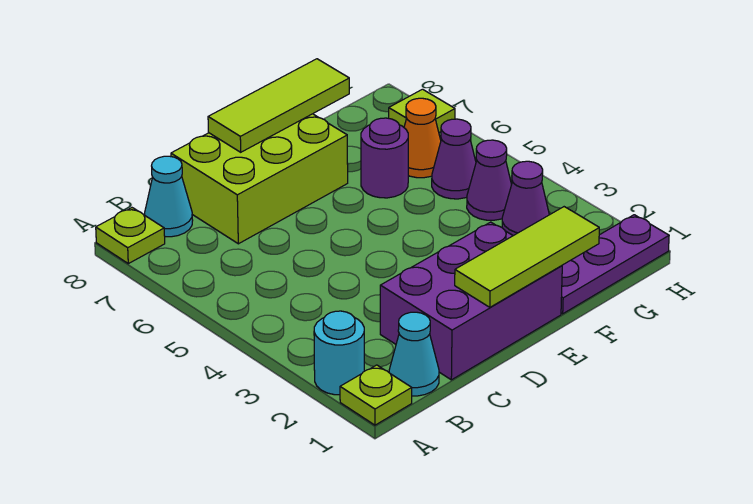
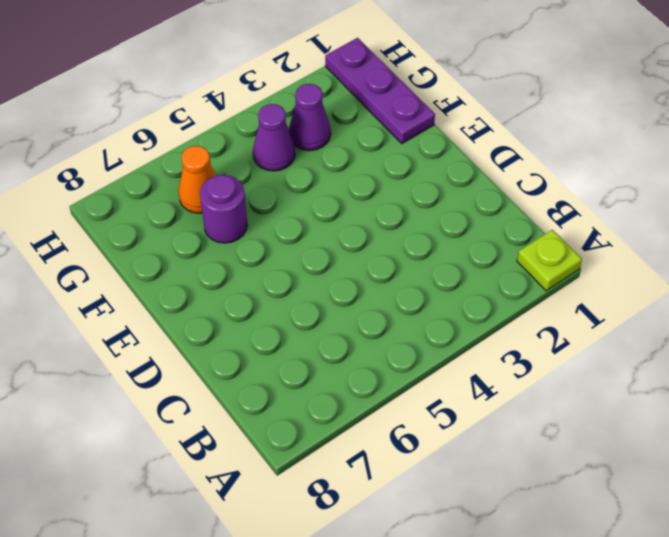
none -> cyan 1x1 round brick [314,311,364,395]
none -> lime 1x1 plate [96,208,165,264]
none -> cyan 1x1 cone [389,312,439,396]

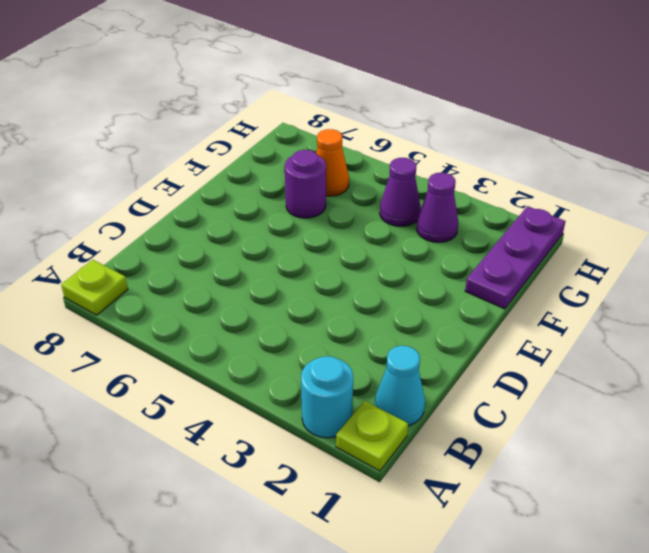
none -> cyan 1x1 cone [145,156,193,237]
none -> purple 2x3 brick [380,222,562,380]
none -> lime 2x3 brick [171,114,348,244]

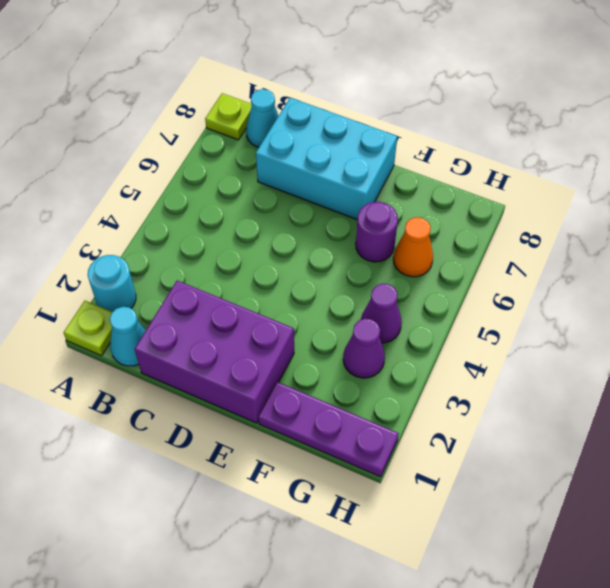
cyan 2x3 brick [256,98,397,220] -> lime 2x3 brick [171,114,348,244]
none -> purple 1x1 cone [432,119,476,199]
none -> lime 1x1 tile [389,89,455,133]
none -> lime 1x3 tile [455,207,599,307]

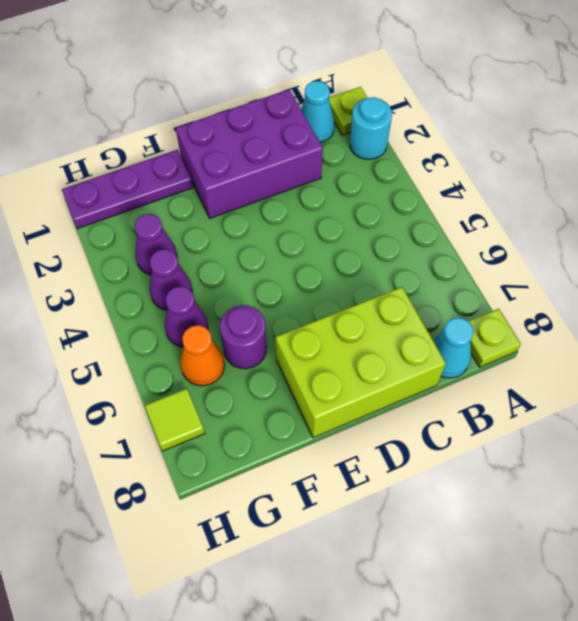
none -> lime 1x3 tile [455,207,599,307]
none -> lime 1x3 tile [208,59,349,152]

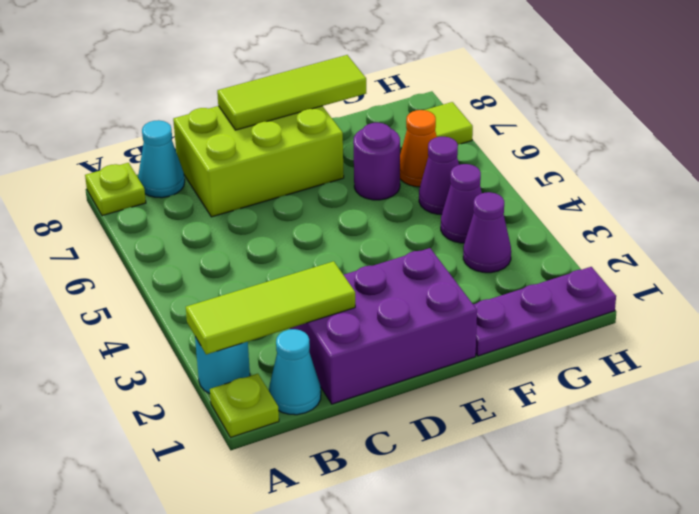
lime 1x3 tile [186,261,355,355] -> lime 1x3 tile moved to [455,207,599,307]

